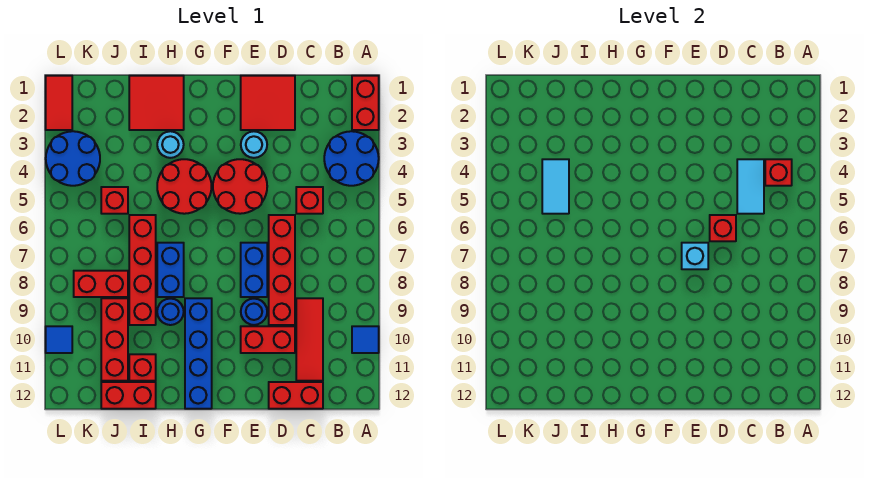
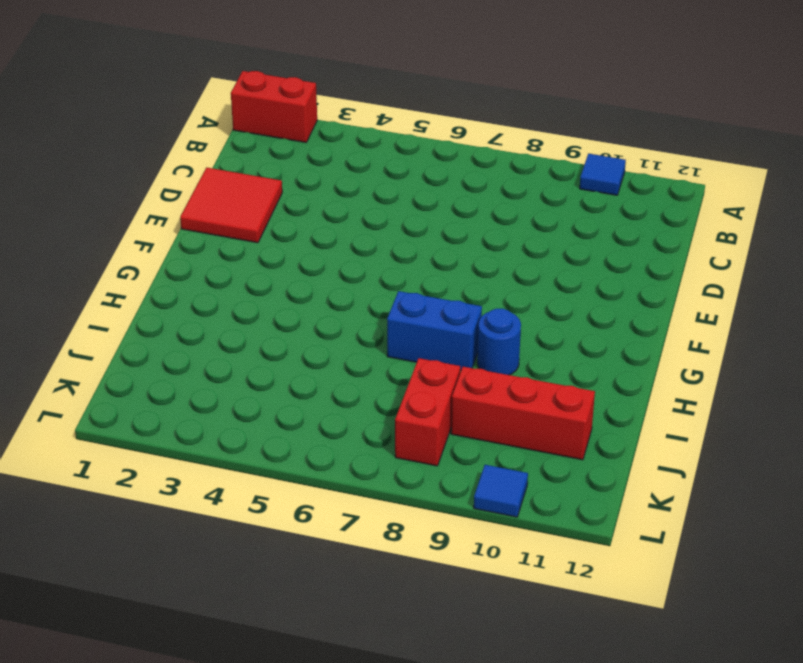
none -> blue 2x2 round brick [324,131,379,186]
none -> red 1x1 brick [296,187,323,214]
none -> red 1x3 tile [296,298,323,381]
none -> red 1x2 brick [269,382,323,409]

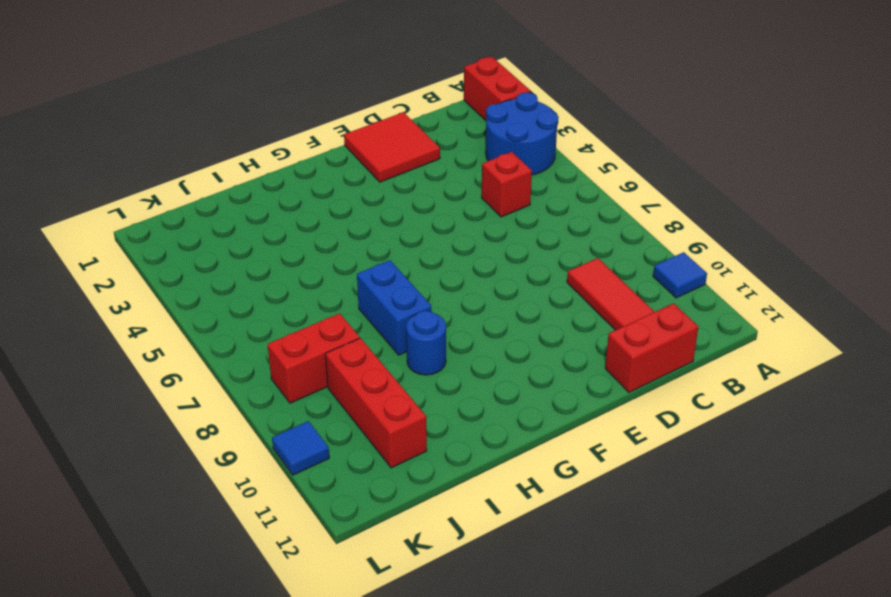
none -> red 1x4 brick [269,215,295,325]
none -> red 1x2 brick [241,326,295,353]
none -> cyan 1x1 round brick [241,131,267,158]
none -> red 2x2 round brick [213,159,267,214]

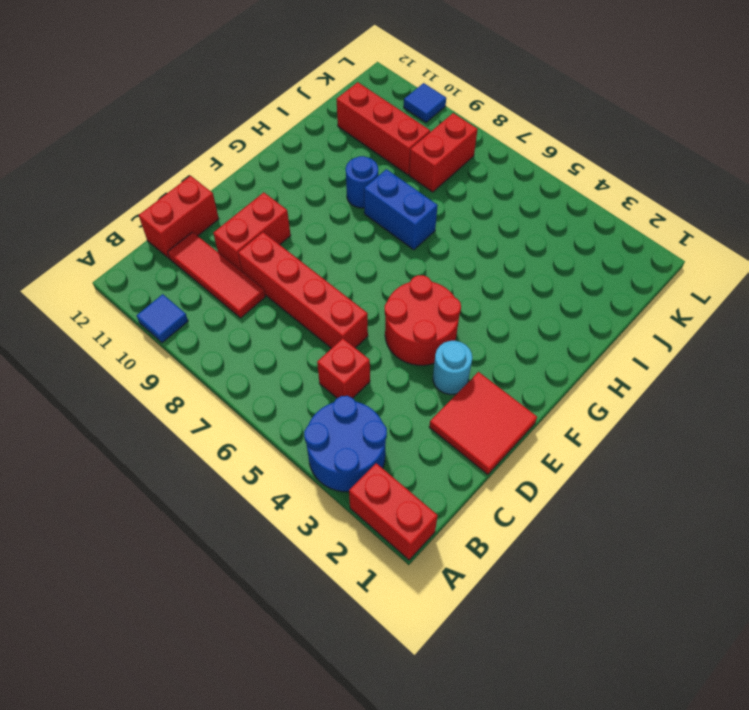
none -> blue 1x2 brick [241,243,267,297]
none -> blue 1x1 round brick [241,299,267,325]
none -> red 2x2 round brick [157,159,212,214]
none -> blue 1x4 brick [185,298,212,409]

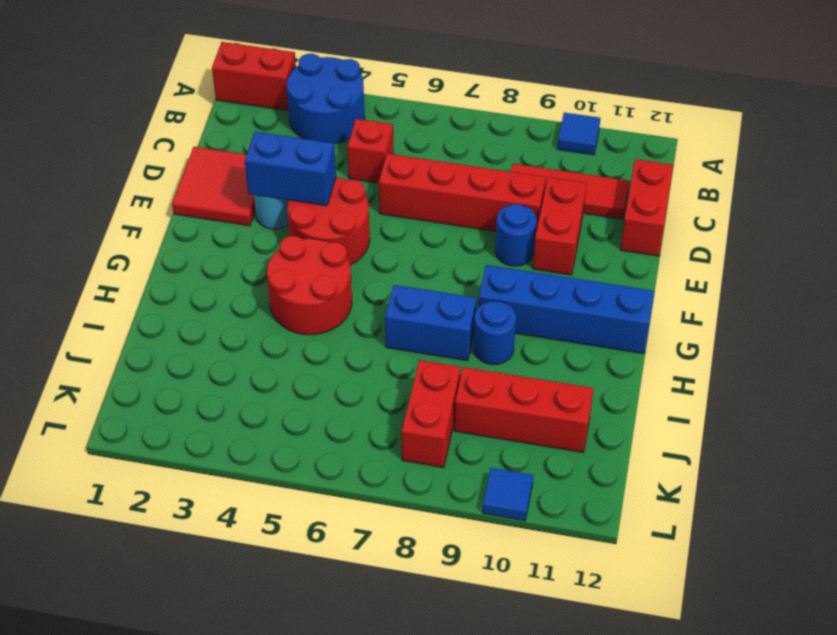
blue 1x2 brick [245,132,336,206] -> blue 1x2 brick moved to [241,243,267,297]
none -> red 2x2 tile [129,76,184,130]
none -> cyan 1x1 round brick [157,131,184,158]
none -> red 1x4 brick [129,215,156,325]
none -> red 1x1 brick [129,354,156,381]

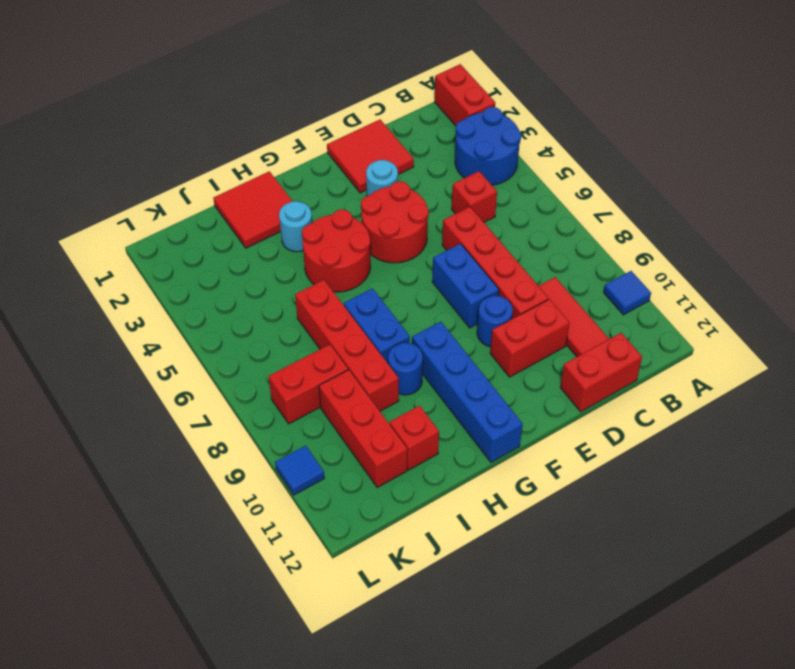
none -> red 1x2 brick [101,382,156,409]
none -> red 1x1 brick [101,187,128,214]
none -> blue 2x2 round brick [46,131,100,186]
none -> red 1x2 tile [46,76,72,130]

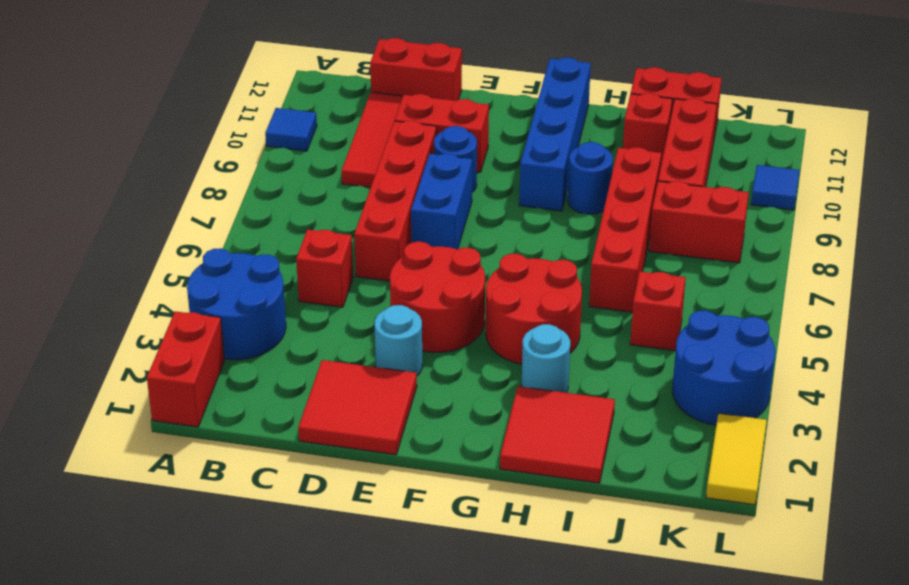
yellow 1x2 tile [706,413,767,505] -> red 1x2 tile [46,76,72,130]
none -> blue 1x2 brick [157,243,184,297]
none -> red 1x1 brick [765,159,792,186]
none -> cyan 1x2 tile [737,159,764,214]
none -> red 1x1 brick [710,215,736,241]

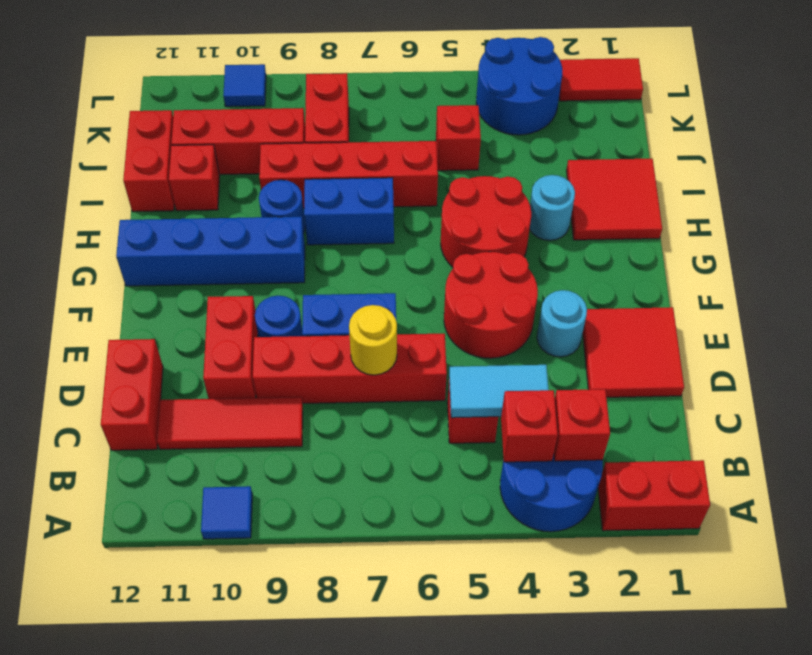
red 1x1 brick [554,389,610,461] -> red 1x1 brick moved to [710,215,736,241]
yellow 1x1 round brick [349,305,397,375] -> none
none -> cyan 1x1 brick [682,243,708,269]
none -> cyan 1x2 tile [542,159,569,214]

